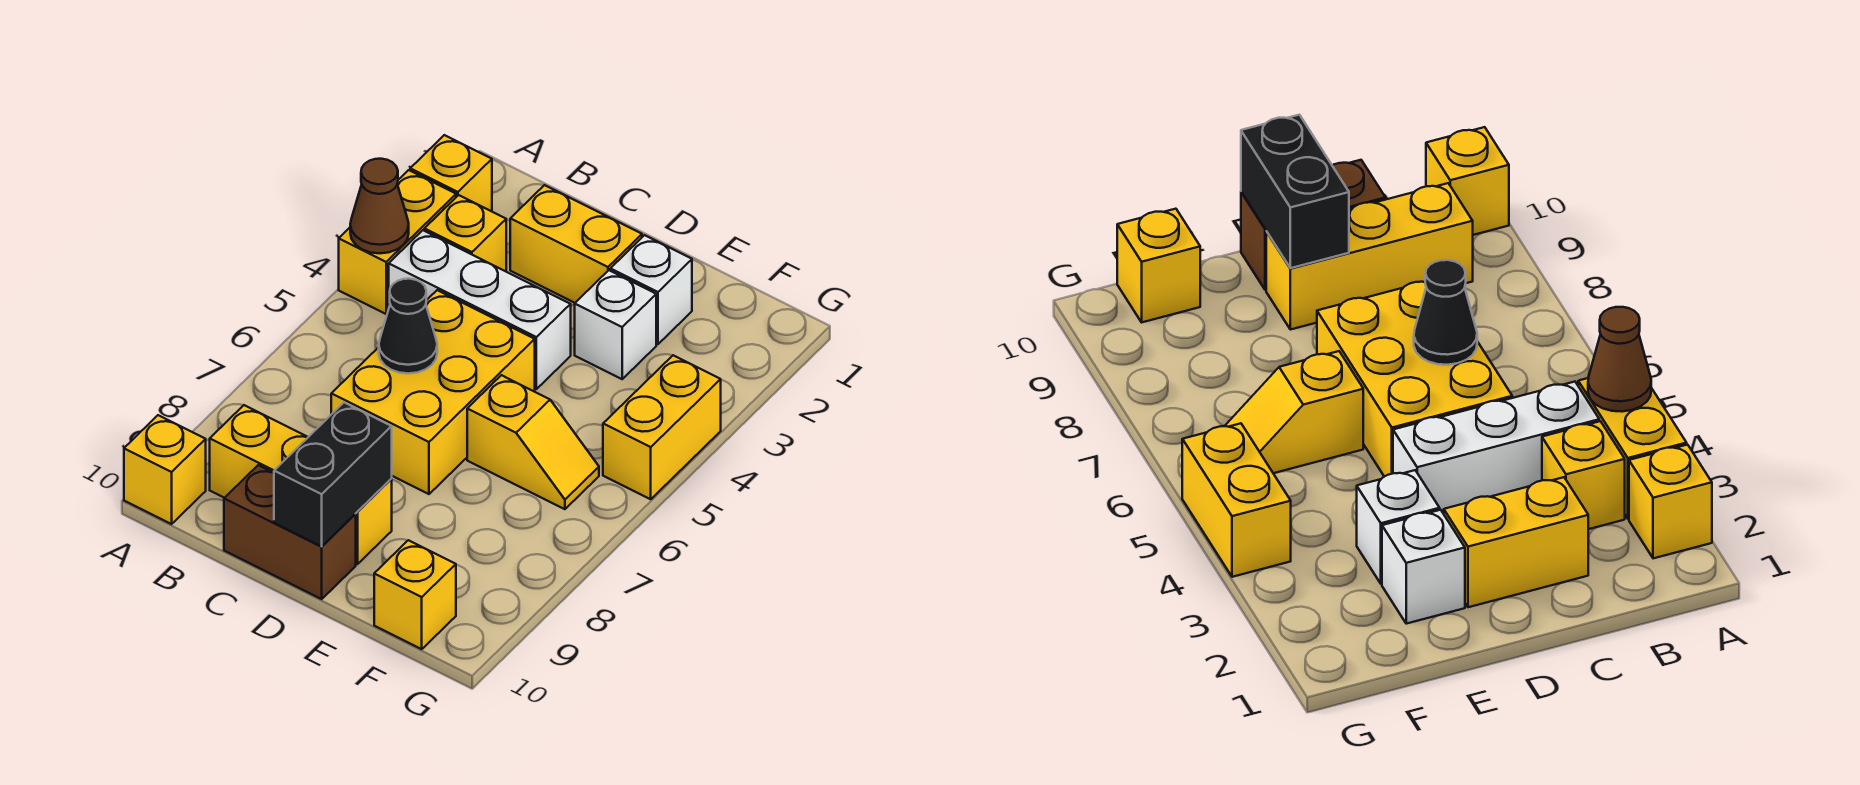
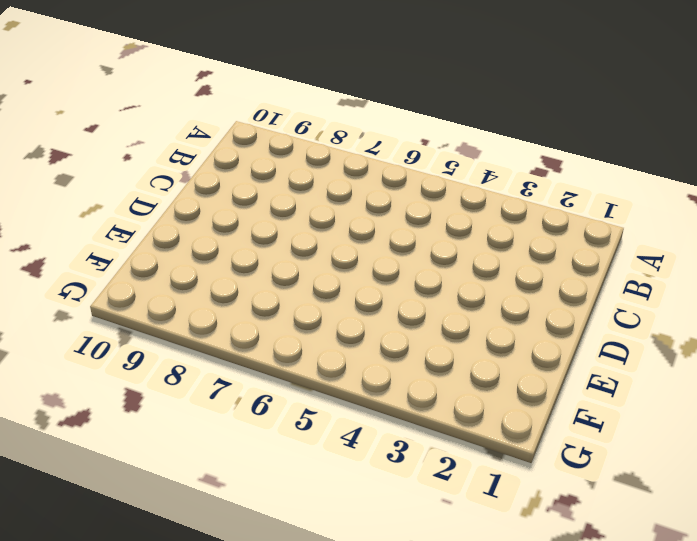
none -> yellow 1x1 brick [410,135,492,211]
none -> yellow 1x2 brick [339,170,456,314]
none -> yellow 1x1 brick [124,415,206,524]

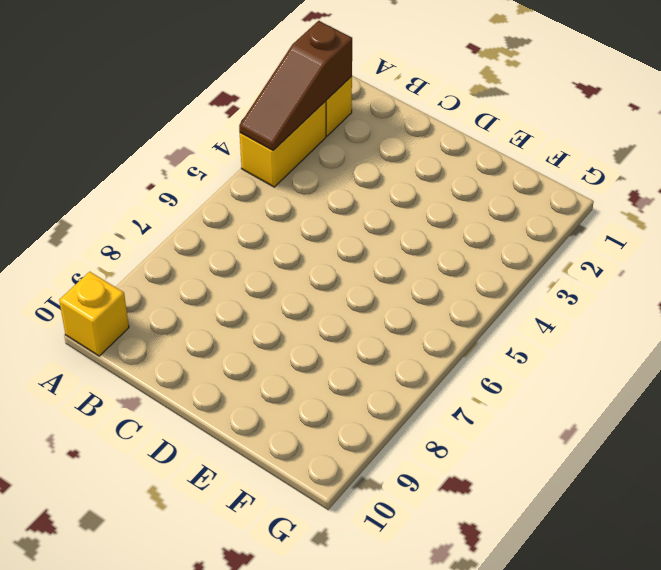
brown 1x3 slope [239,21,352,150] -> brown 1x1 cone [350,159,409,253]
none -> yellow 1x1 brick [424,195,506,271]
none -> white 1x3 brick [389,230,571,389]
none -> yellow 1x3 brick [210,405,392,564]

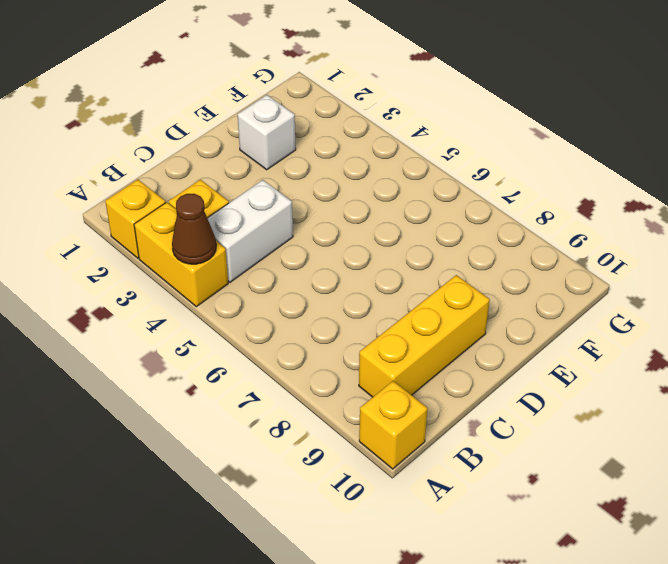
white 1x2 brick [207,180,293,282] -> white 1x3 brick [389,230,571,389]
none -> yellow 1x2 brick [510,185,642,303]
none -> yellow 2x3 brick [331,290,535,494]
none -> brown 1x2 brick [224,465,356,599]

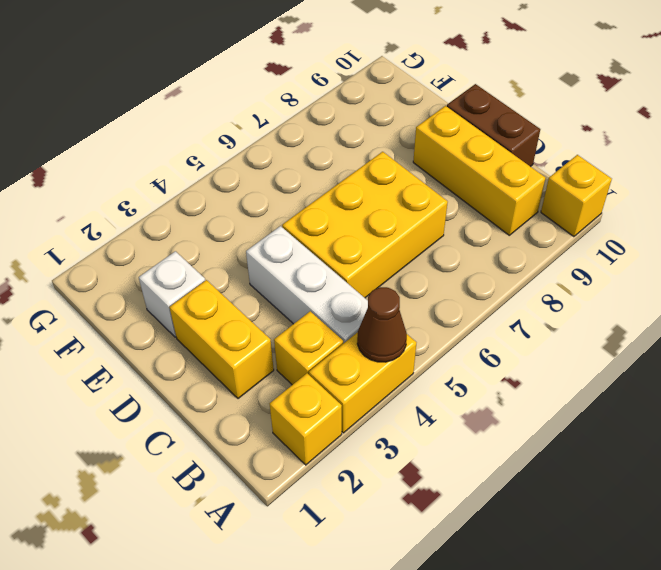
none -> white 1x1 brick [575,270,656,379]
none -> yellow 1x2 slope [467,375,599,509]
none -> yellow 1x1 brick [374,540,456,649]

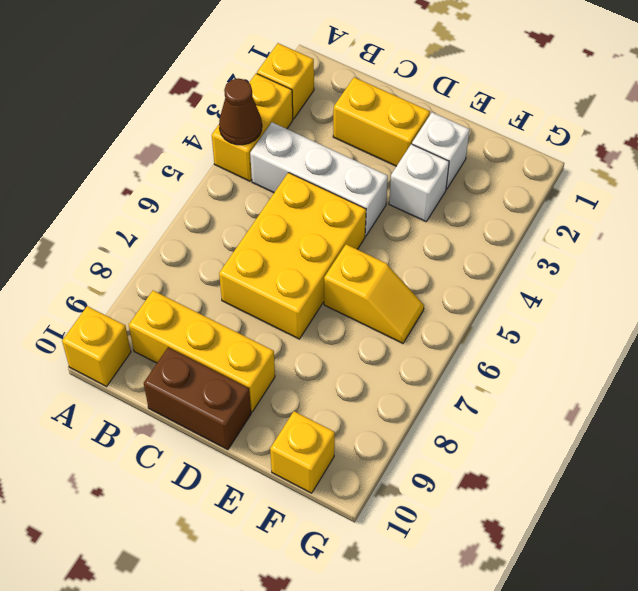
none -> yellow 1x1 brick [424,195,506,271]
none -> yellow 1x2 brick [603,355,721,499]
none -> black 1x1 cone [379,279,437,374]

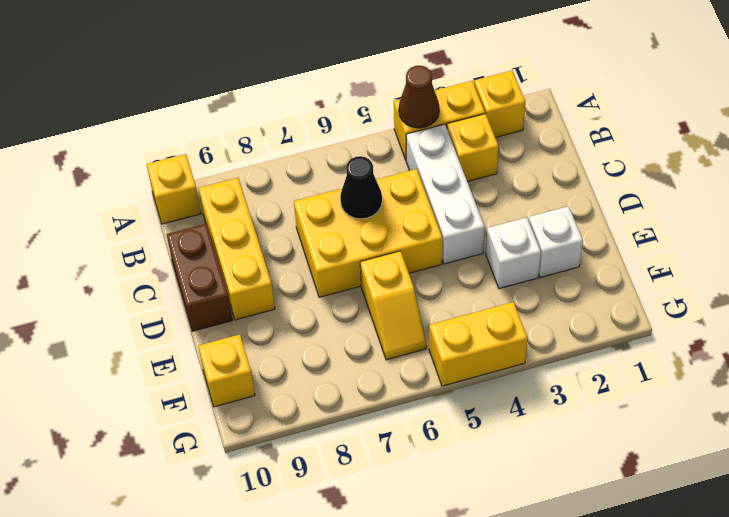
none -> yellow 1x2 brick [510,185,642,303]
none -> black 1x2 brick [274,403,392,546]

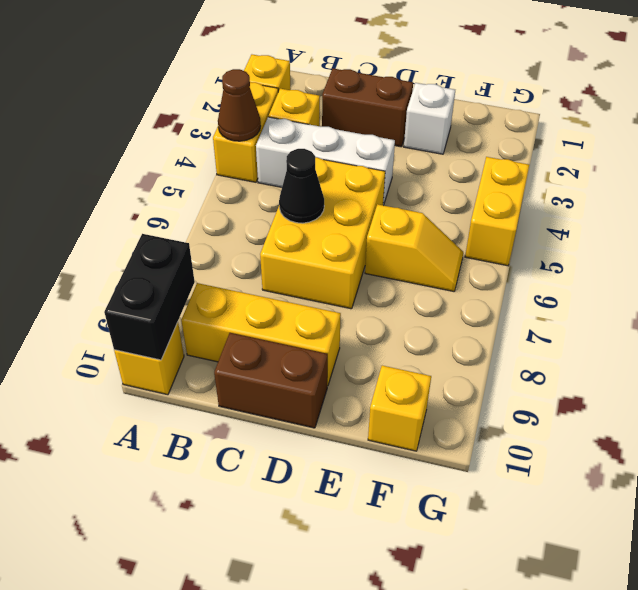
black 1x2 brick [104,234,195,360] -> black 1x2 brick moved to [274,403,392,546]
brown 1x2 brick [322,69,413,147] -> yellow 1x2 brick [510,185,642,303]
none -> white 1x1 brick [575,270,656,379]

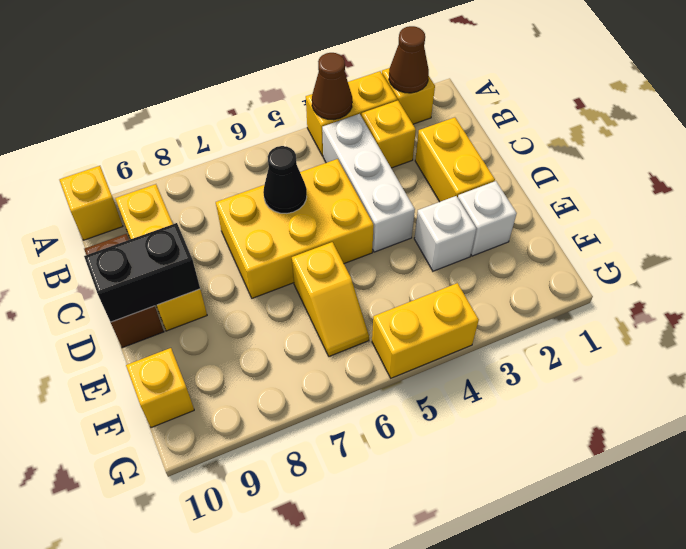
brown 1x1 cone [389,26,429,93] -> none

